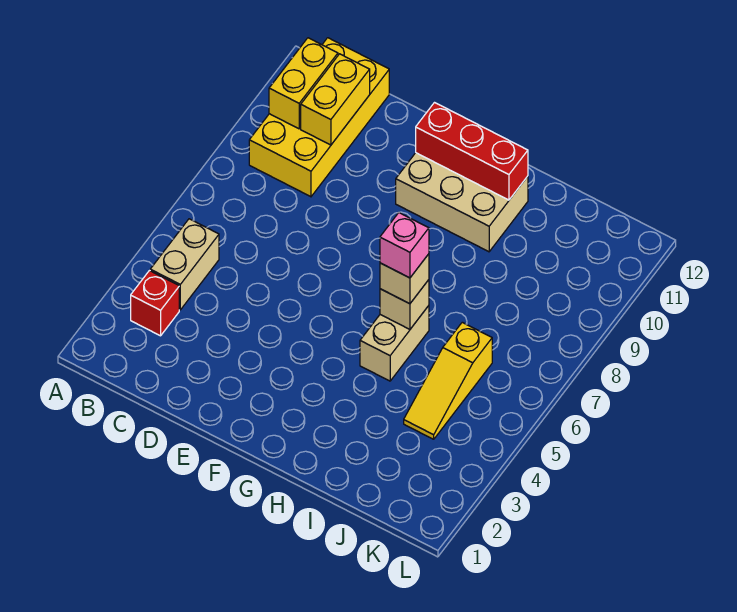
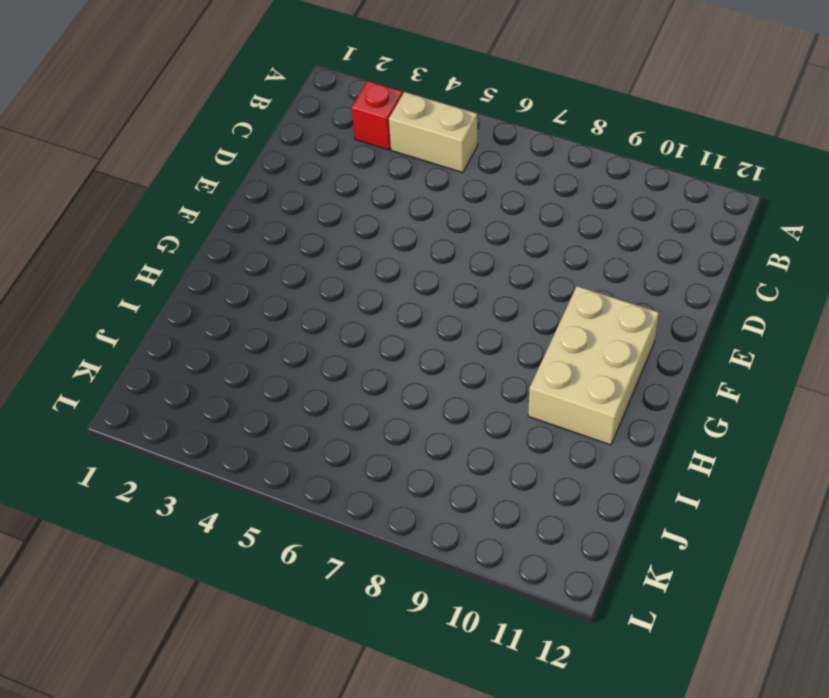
none -> yellow 2x4 brick [249,38,389,197]
none -> tan 1x2 brick [360,306,429,381]
none -> yellow 1x3 slope [404,322,492,439]

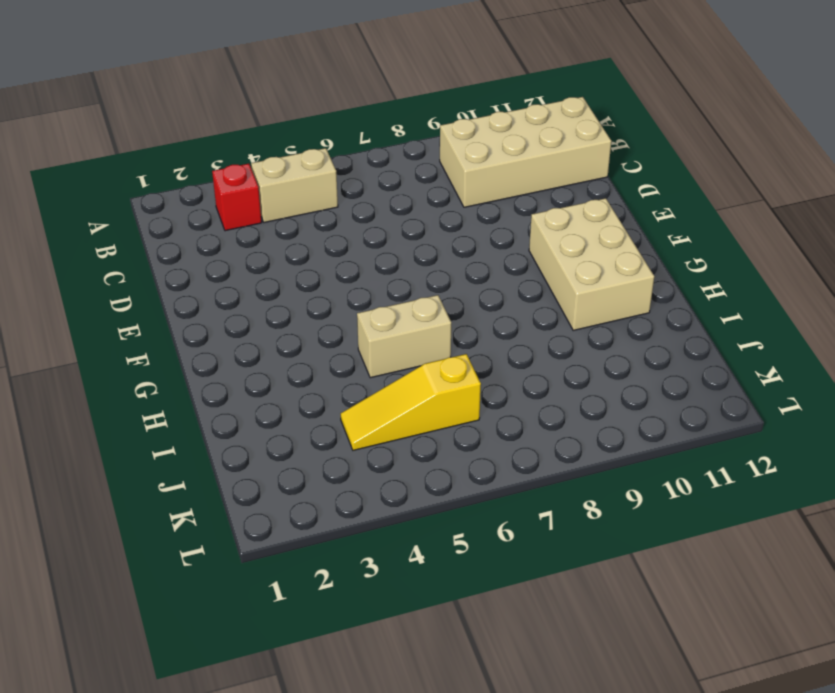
tan 2x4 brick [440,97,611,207] -> yellow 2x4 brick [249,38,389,197]
none -> yellow 1x2 brick [269,38,338,129]
none -> yellow 1x2 brick [301,54,370,145]
none -> red 1x3 brick [416,103,528,200]

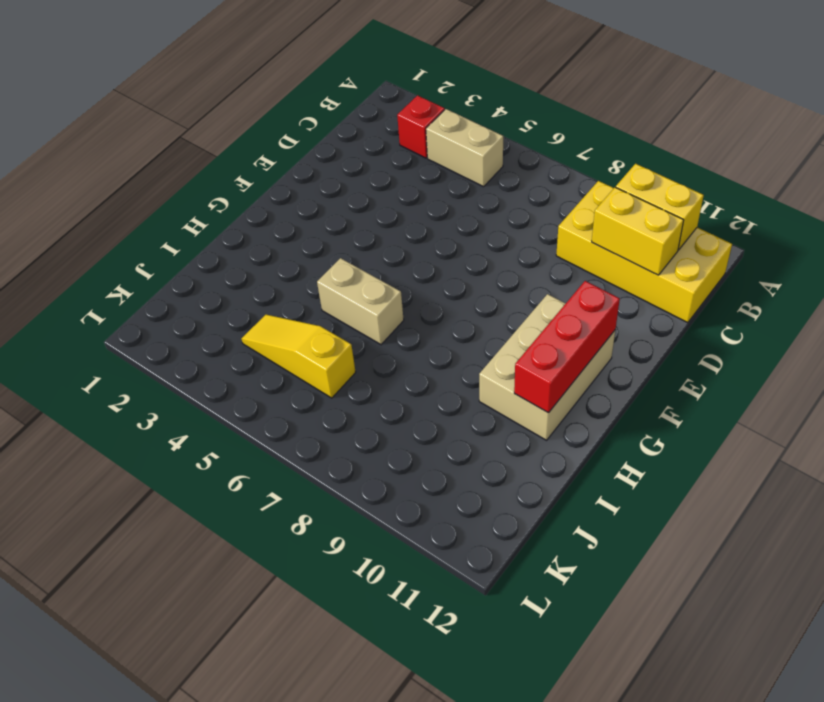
none -> tan 1x1 brick [380,280,429,329]
none -> tan 1x1 brick [380,254,429,304]
none -> pink 1x1 brick [380,213,429,278]

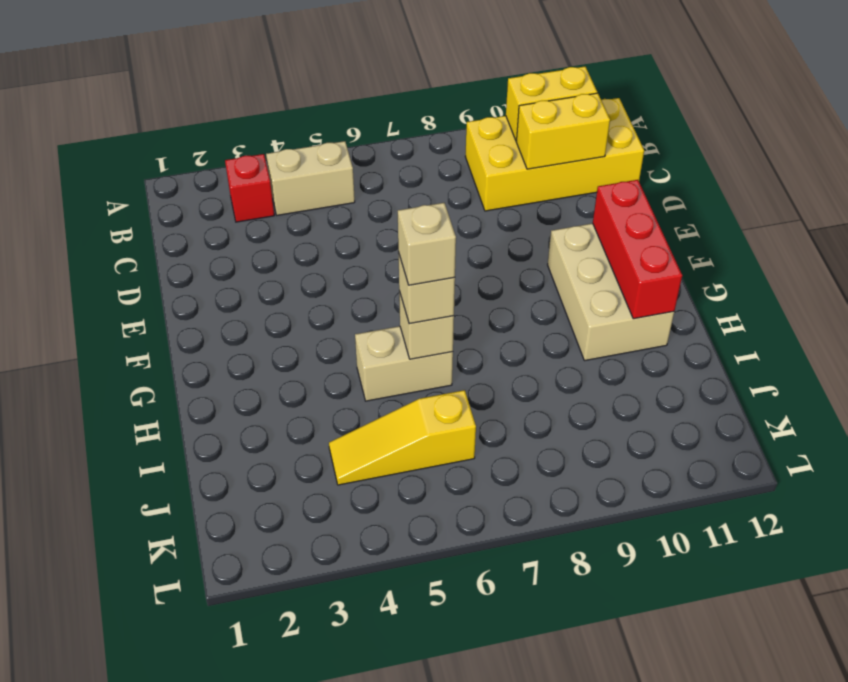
tan 1x1 brick [398,203,456,285] -> pink 1x1 brick [380,213,429,278]

